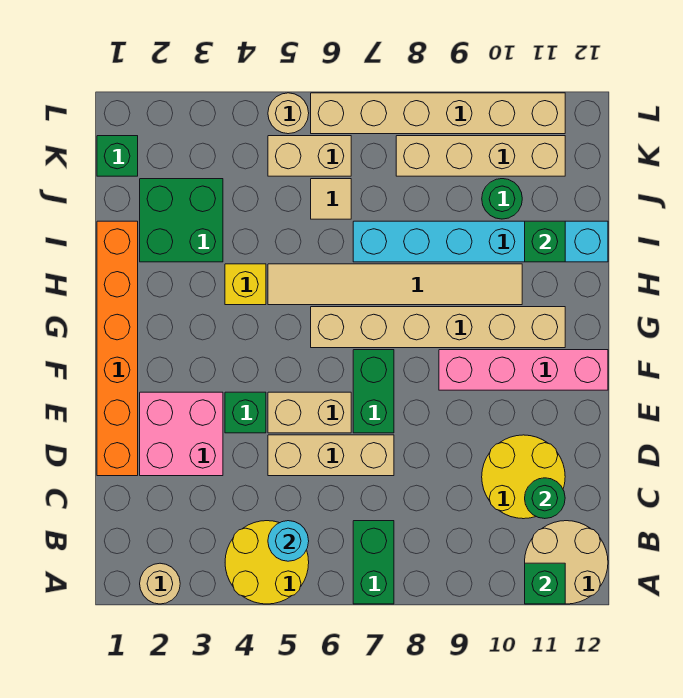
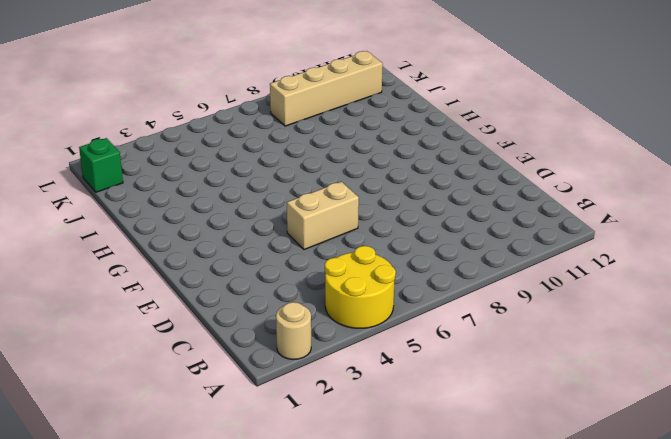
none -> green 1x2 brick [353,521,394,604]
none -> tan 2x2 round brick [525,521,608,604]
none -> yellow 2x2 round brick [482,435,565,519]

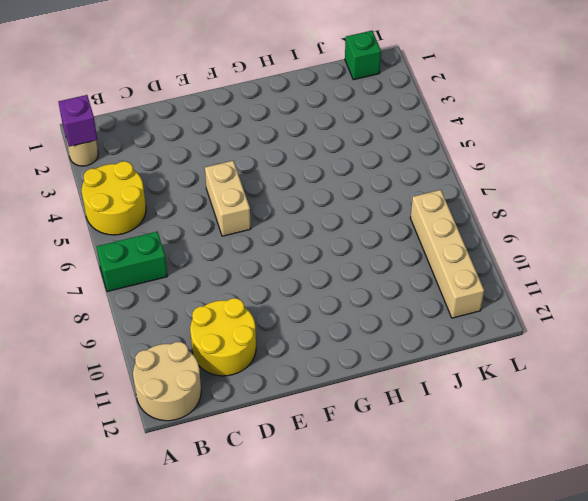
purple 1x1 brick [58,95,97,147] -> none
none -> orange 1x6 brick [97,221,138,476]
none -> pink 2x2 brick [140,392,223,476]
none -> tan 1x3 brick [268,435,394,476]

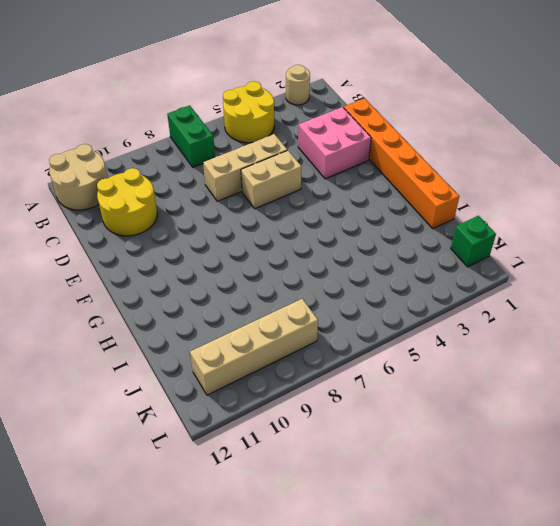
none -> green 1x1 brick [225,392,266,433]
none -> green 1x2 brick [353,350,394,433]
none -> pink 1x4 brick [439,350,608,390]

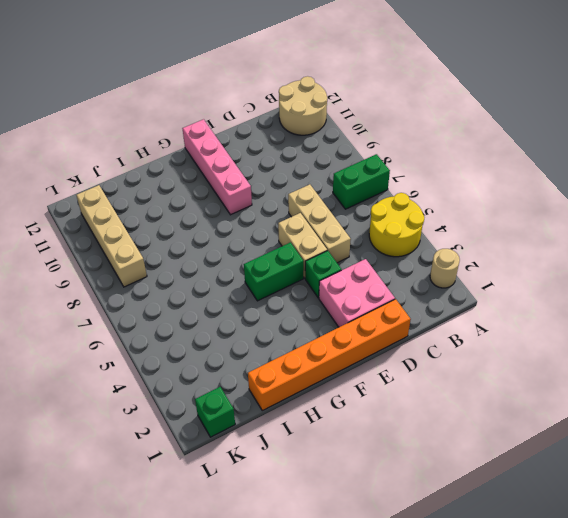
green 1x2 brick [244,242,304,301] -> green 1x2 brick moved to [353,350,394,433]
none -> yellow 2x2 round brick [482,435,565,519]
none -> tan 1x6 brick [311,307,565,348]
none -> yellow 1x1 brick [225,264,266,305]

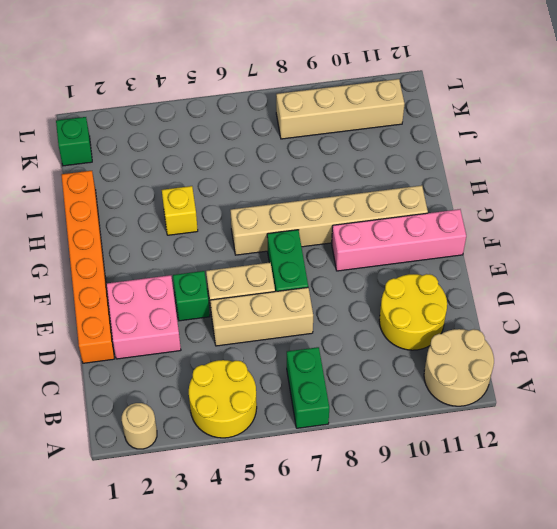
none -> tan 1x6 tile [268,264,522,305]
none -> green 2x2 brick [140,179,223,262]
none -> cyan 1x6 brick [353,221,608,262]

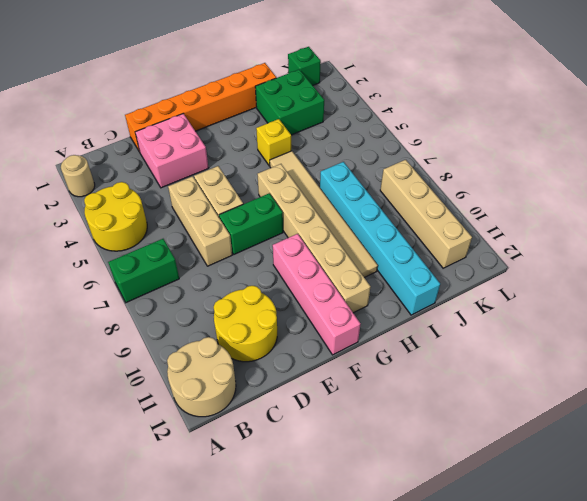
none -> green 1x1 brick [225,392,266,433]
none -> tan 1x1 tile [311,179,351,219]
none -> green 1x1 round brick [482,179,522,219]

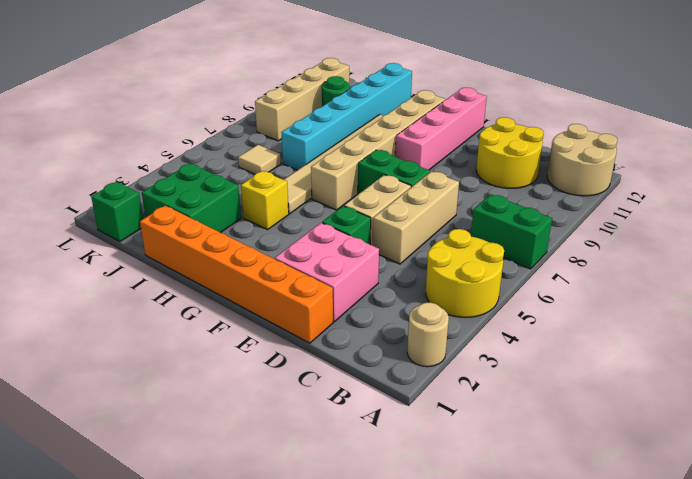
none -> tan 1x2 brick [268,136,351,176]
none -> tan 1x1 round brick [268,93,309,134]
none -> tan 1x6 brick [311,93,565,134]

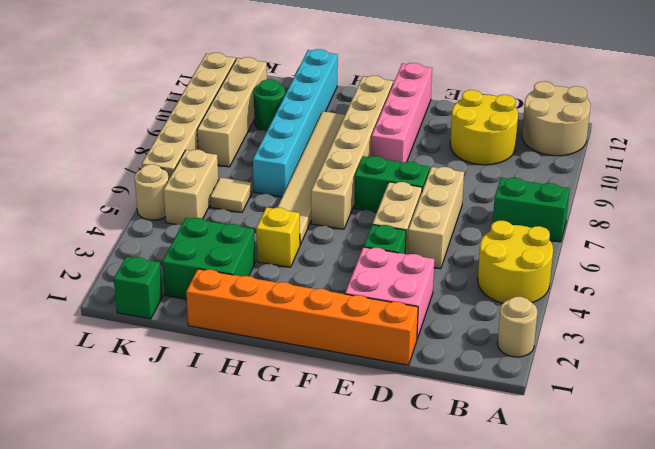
none -> green 1x1 brick [525,563,565,604]
none -> cyan 1x1 round brick [268,521,309,561]
none -> green 1x1 round brick [525,478,565,519]

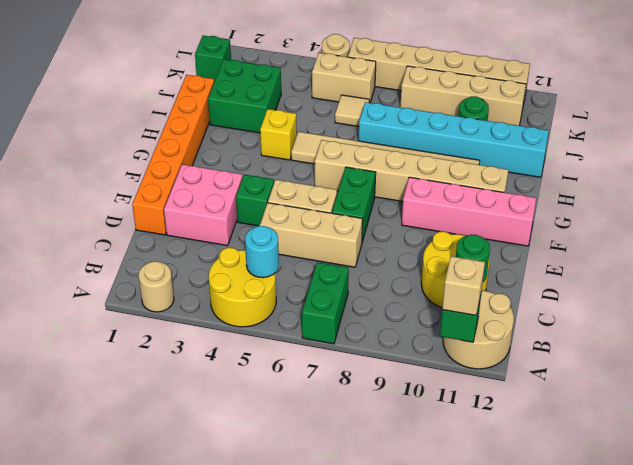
tan 1x1 brick [442,256,485,315] -> none
none -> green 1x1 brick [525,221,565,262]

